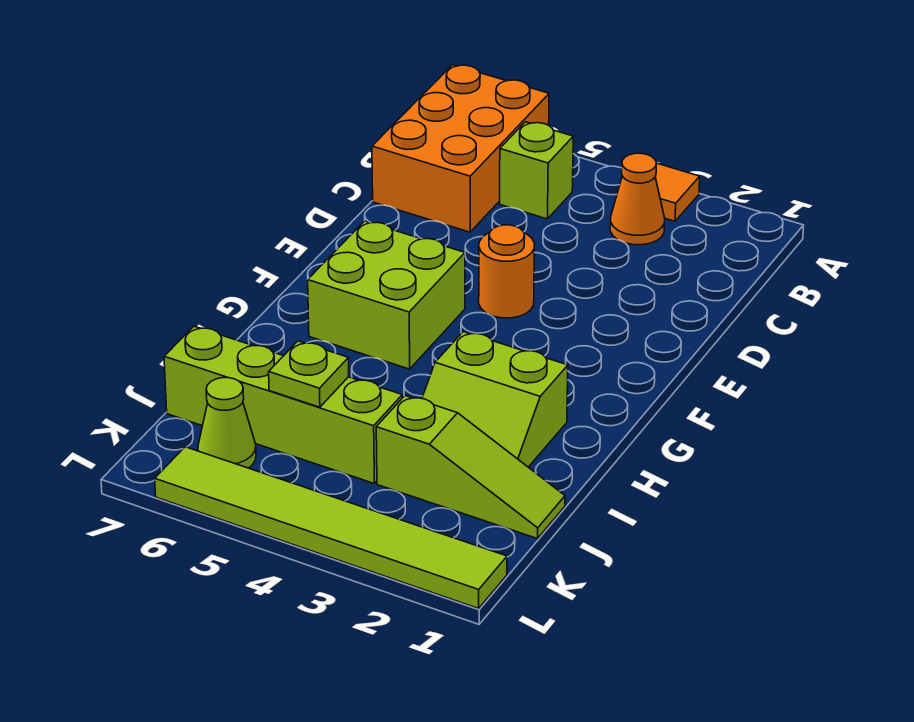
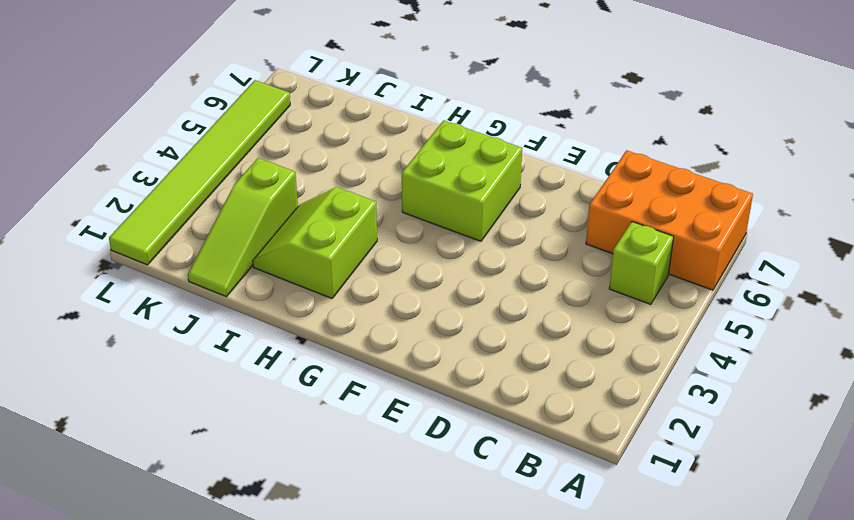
none -> orange 1x1 tile [656,163,700,221]
none -> orange 1x1 cone [610,153,665,245]
none -> orange 1x1 round brick [479,225,535,318]

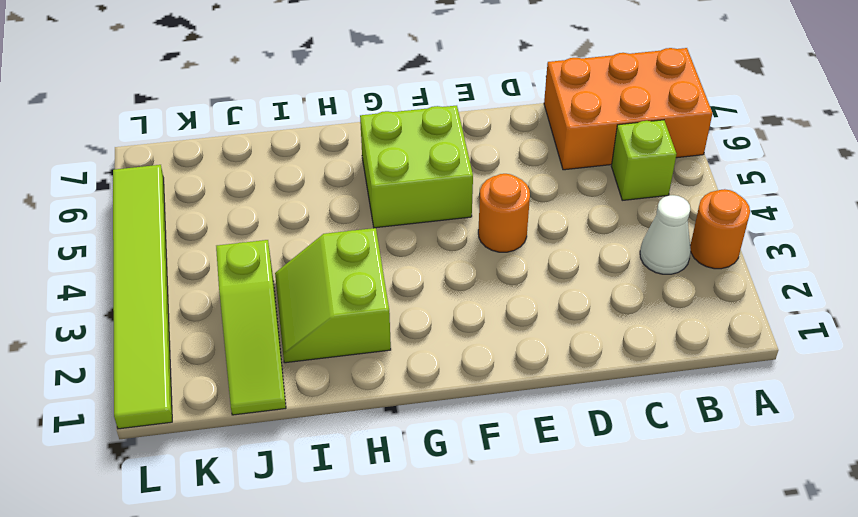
orange 1x1 round brick [690,189,750,269] -> orange 1x1 tile [656,163,700,221]
white 1x1 cone [640,195,691,274] -> orange 1x1 cone [610,153,665,245]
none -> lime 1x4 brick [164,326,402,483]
none -> lime 1x1 cone [198,378,256,468]
none -> lime 1x1 plate [269,341,349,407]

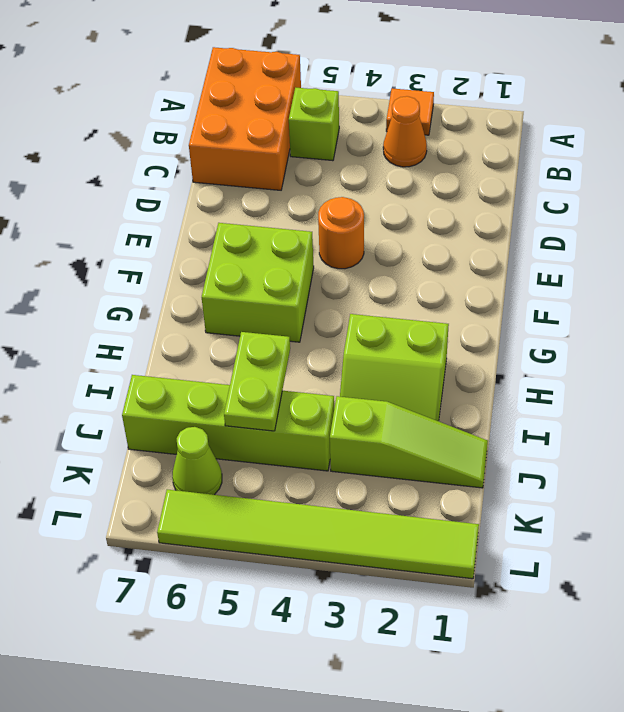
lime 1x2 plate [224,332,290,431] -> lime 1x1 plate [269,341,349,407]

